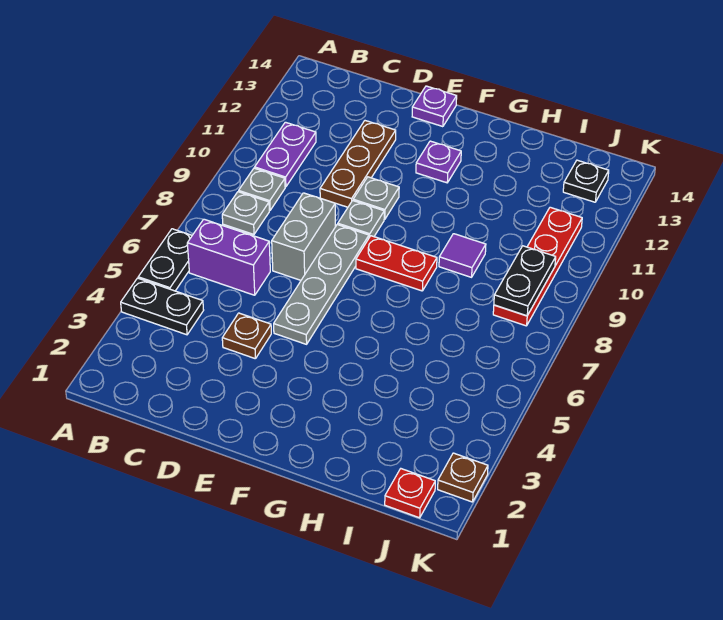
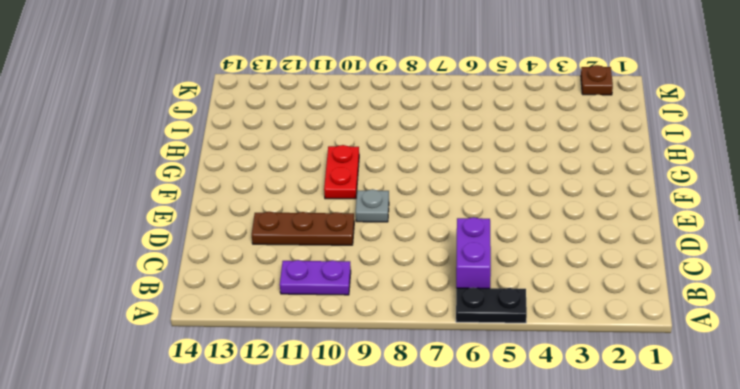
red 1x2 plate [324,145,359,199] -> red 1x2 plate moved to [356,236,437,291]
none -> black 1x2 plate [121,278,204,335]
none -> grey 1x1 plate [222,192,269,234]
none -> grey 1x1 plate [239,168,285,210]

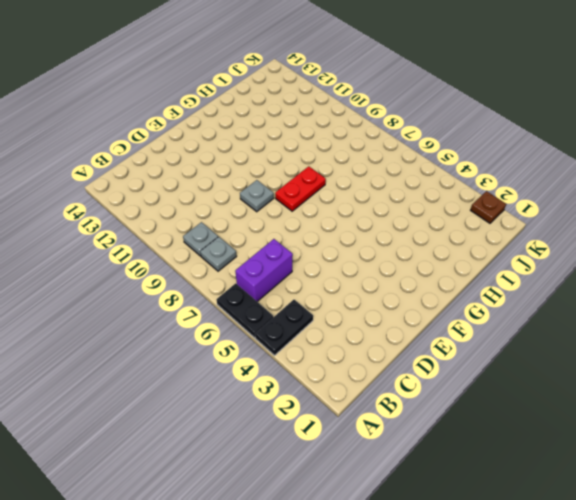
none -> purple 1x2 plate [255,122,316,187]
none -> brown 1x1 plate [222,313,271,359]
none -> grey 1x2 brick [272,193,335,280]

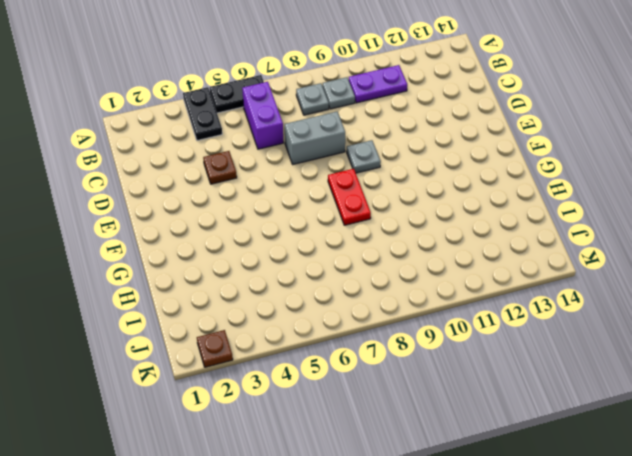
none -> brown 1x3 plate [320,121,396,207]
none -> grey 1x4 plate [274,224,369,344]
none -> grey 1x1 plate [353,177,399,219]

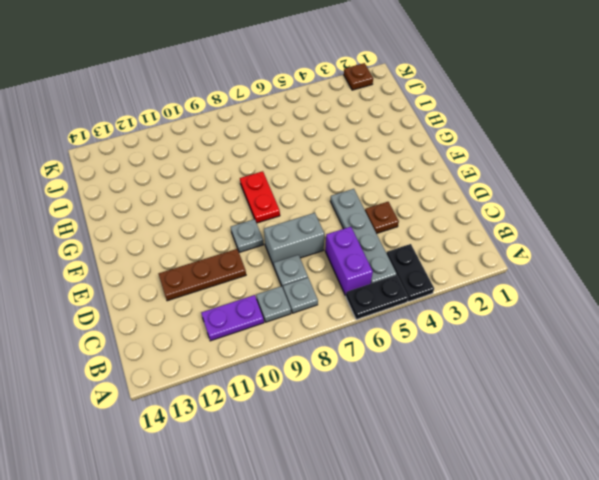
grey 1x4 plate [330,189,397,283] -> grey 1x4 plate turned to [274,224,369,344]
grey 1x1 plate [274,255,308,287] -> grey 1x1 plate moved to [353,177,399,219]
none -> purple 1x1 plate [412,86,457,127]
none -> purple 1x1 plate [416,141,461,183]
none -> purple 1x1 tile [439,234,486,277]

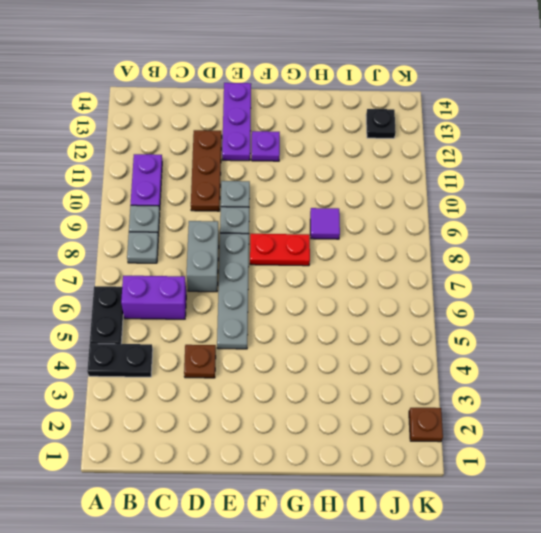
purple 1x3 plate [222,83,251,161] -> purple 1x1 plate [412,86,457,127]
none -> red 1x1 plate [385,469,435,518]
none -> red 1x4 plate [493,207,582,326]
none -> black 1x2 plate [494,246,556,316]

